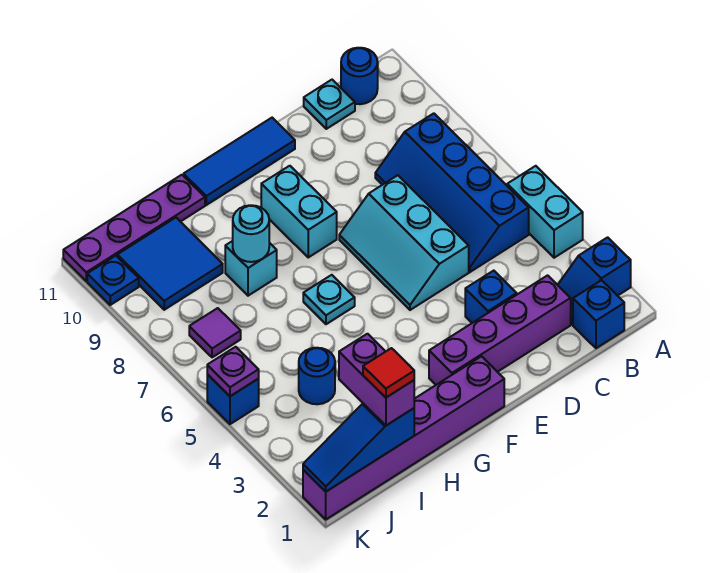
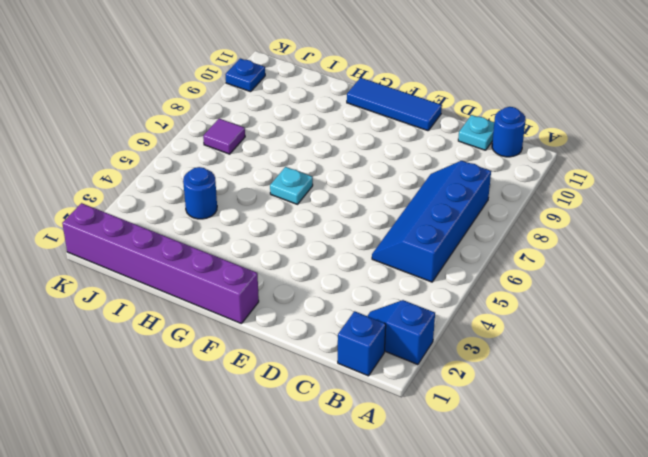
none -> cyan 1x2 brick [507,166,583,258]
none -> purple 1x4 brick [429,275,571,385]
none -> blue 1x1 brick [465,271,517,323]

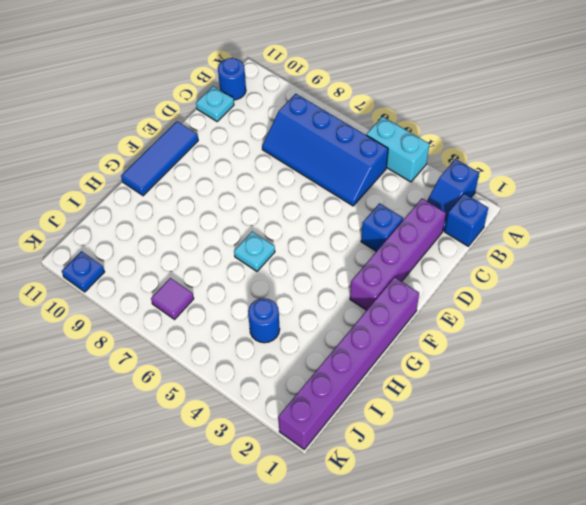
none -> cyan 2x3 slope [339,175,469,310]
none -> cyan 1x2 brick [261,166,337,257]
none -> cyan 1x1 brick [225,241,277,296]

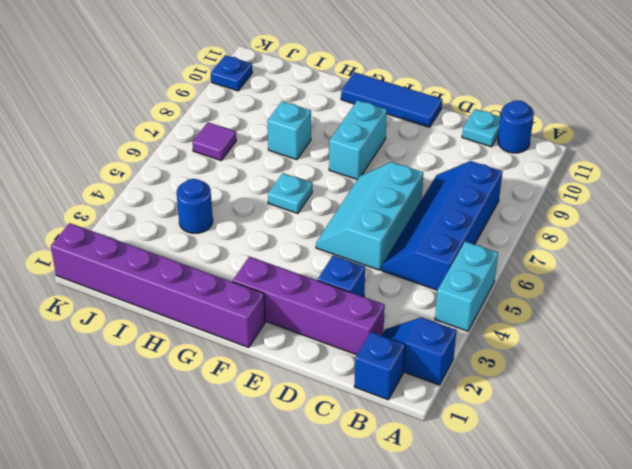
none -> purple 1x4 plate [63,175,205,281]
none -> blue 2x2 tile [117,218,223,310]
none -> blue 1x1 brick [207,374,259,424]

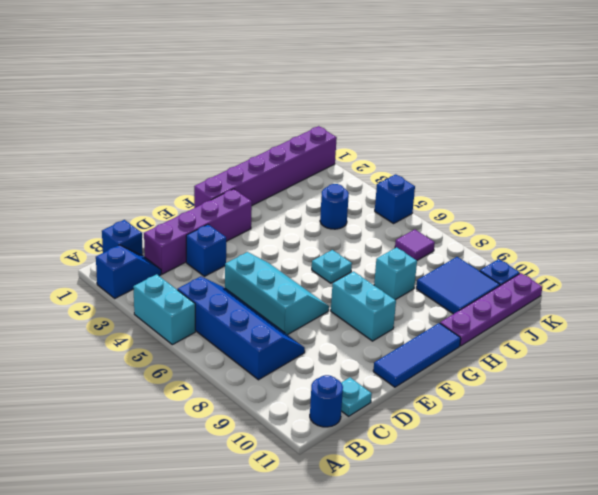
none -> cyan 1x1 round brick [233,205,269,262]
none -> blue 1x3 slope [303,404,414,492]
none -> purple 1x1 plate [207,347,259,396]

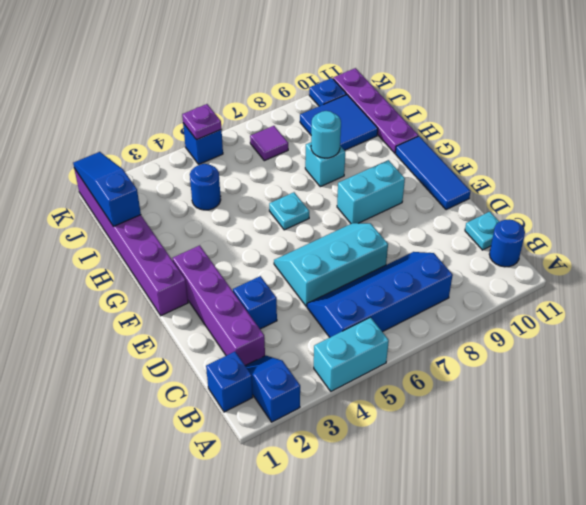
none -> purple 1x2 brick [339,334,414,425]
none -> red 1x1 tile [363,348,414,398]

